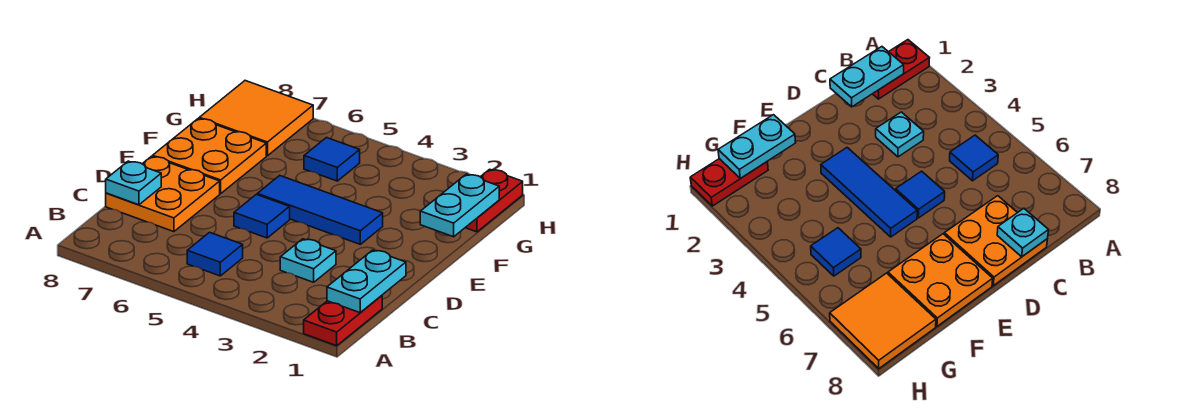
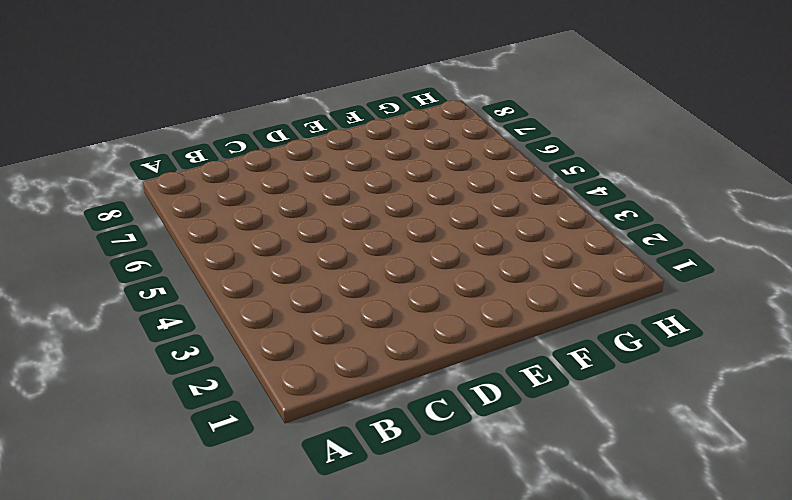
none -> red 1x2 plate [304,296,382,346]
none -> blue 1x1 tile [187,232,243,276]
none -> cyan 1x1 plate [280,239,336,282]

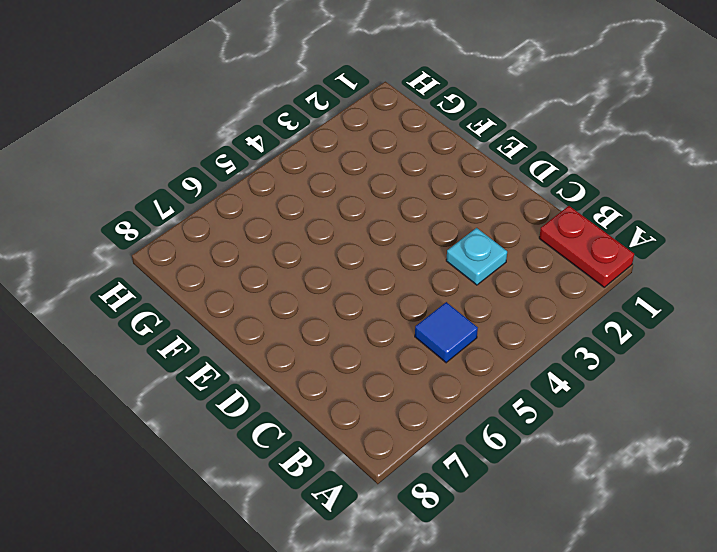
none -> orange 2x2 plate [106,156,220,232]
none -> blue 1x1 tile [234,194,290,238]
none -> blue 1x3 tile [257,175,383,244]

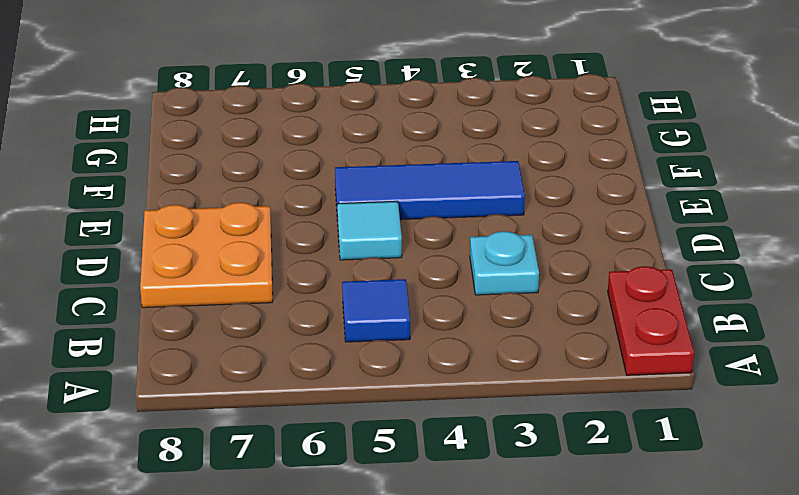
cyan 1x1 tile [337,201,402,260] -> blue 1x1 tile [234,194,290,238]
none -> orange 2x2 plate [153,118,266,194]
none -> red 1x2 plate [465,169,523,232]
none -> blue 1x1 tile [304,138,360,181]

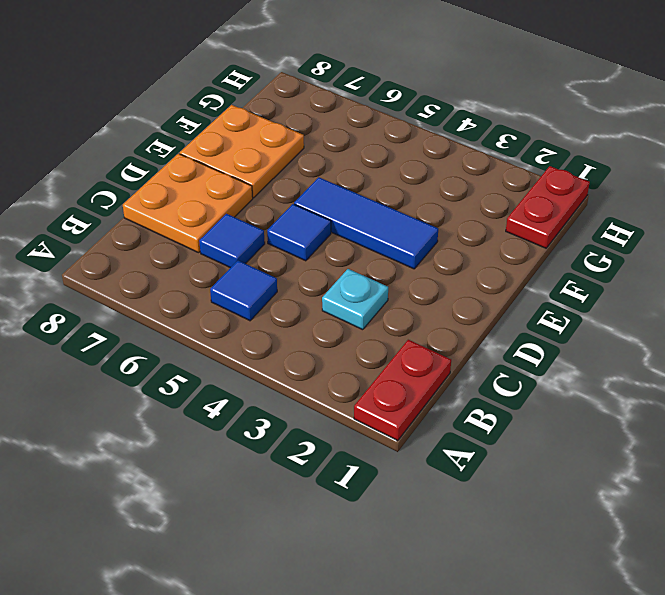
blue 1x1 tile [199,214,265,268] -> blue 1x1 tile moved to [304,138,360,181]
none -> orange 2x2 tile [199,81,313,156]
none -> cyan 1x2 plate [327,250,406,313]
none -> cyan 1x1 plate [106,161,161,205]

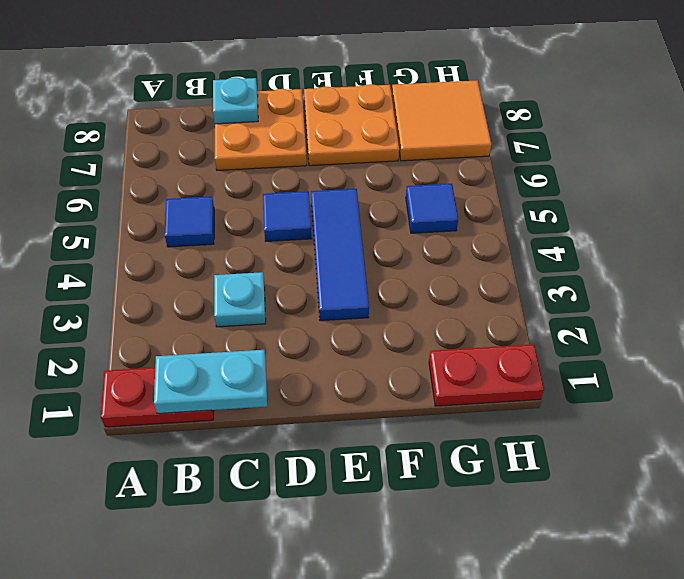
none -> cyan 1x2 plate [420,174,499,237]

